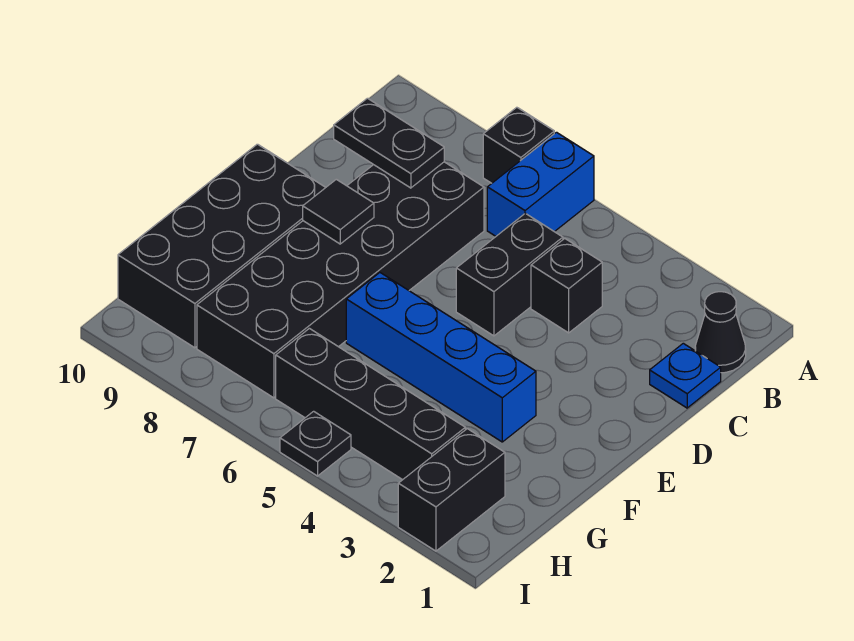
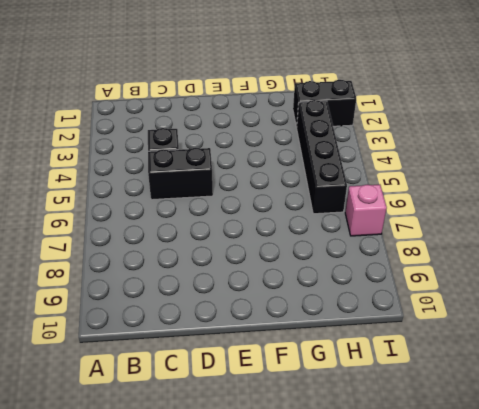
pink 1x1 brick [345,185,387,236] -> none
none -> blue 1x2 brick [487,132,594,236]
none -> black 1x1 brick [483,107,554,183]
none -> black 1x1 cone [695,292,746,373]

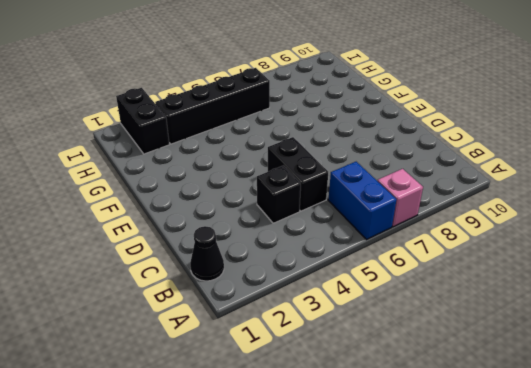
pink 1x1 brick [378,169,423,227] -> black 1x1 brick [483,107,554,183]
none -> blue 1x1 plate [650,343,721,408]
none -> black 2x6 brick [197,162,484,398]
none -> black 2x4 brick [118,144,326,348]

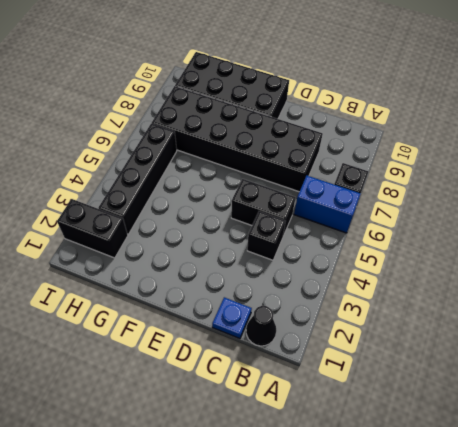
none -> blue 1x4 brick [346,273,536,442]
none -> black 1x1 plate [280,411,351,476]
none -> black 1x2 plate [334,98,444,188]

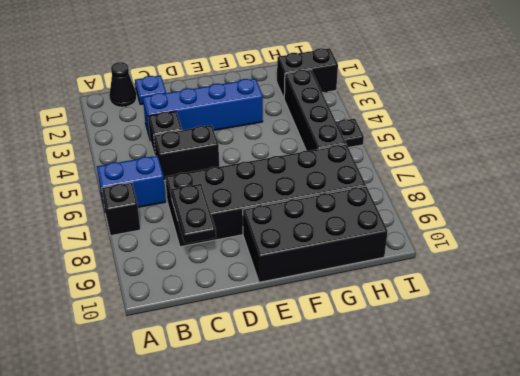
blue 1x4 brick [143,79,263,138] -> blue 1x4 brick turned to [346,273,536,442]
none -> black 1x1 tile [303,179,374,244]

